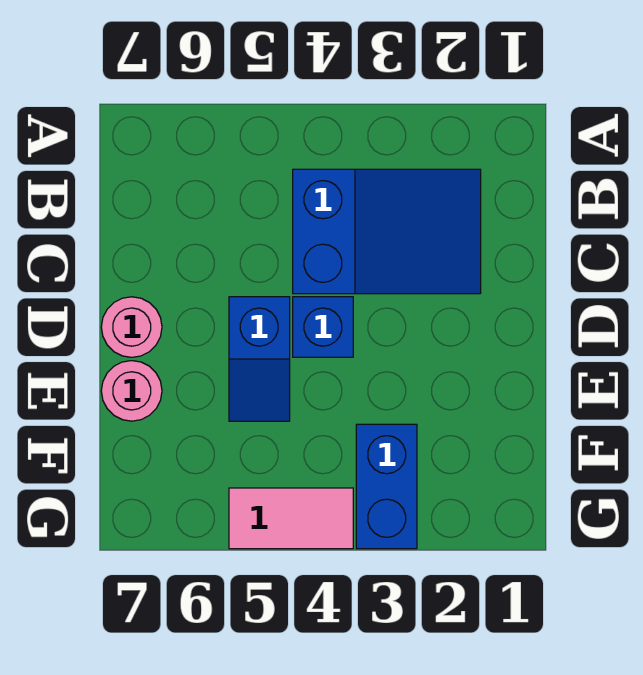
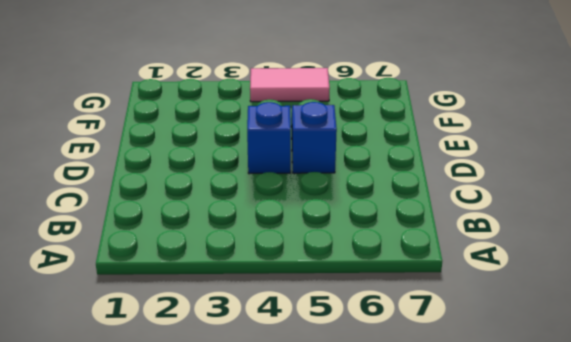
none -> blue 2x3 slope [293,169,481,294]
none -> pink 1x1 round brick [101,297,162,357]

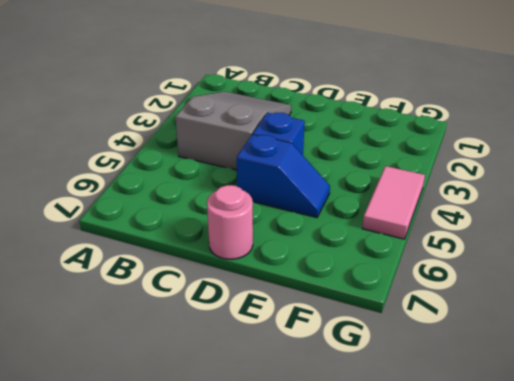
grey 2x3 slope [176,92,291,170] -> blue 2x3 slope [293,169,481,294]
none -> pink 1x1 round brick [101,361,162,421]
none -> blue 1x2 brick [356,424,417,549]

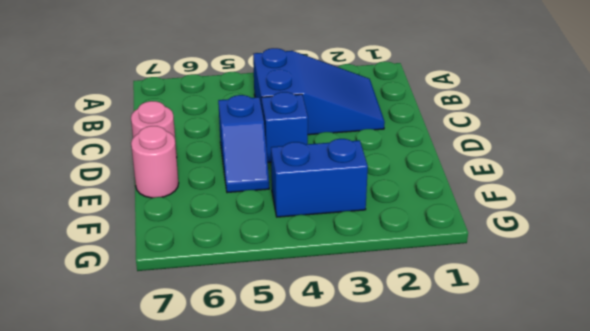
blue 1x2 brick [271,139,368,217] -> blue 1x2 brick turned to [356,424,417,549]
none -> pink 1x2 tile [229,488,353,549]

